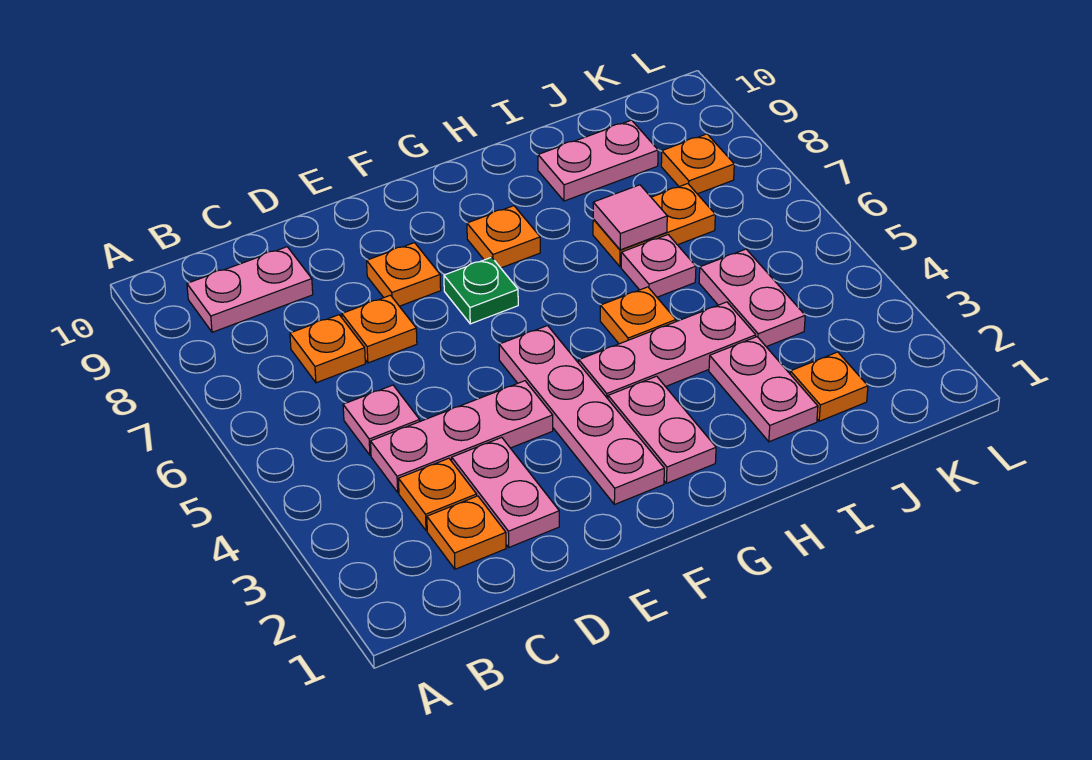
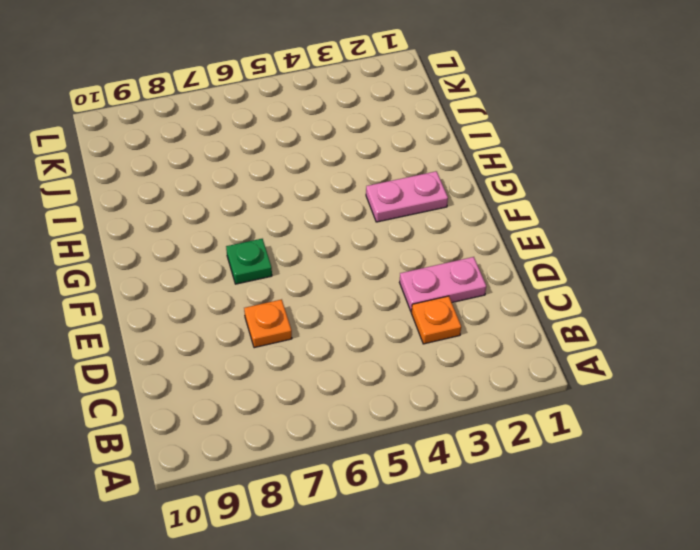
none -> pink 1x2 plate [187,247,313,332]
none -> orange 1x1 plate [427,496,506,569]
none -> pink 1x3 plate [371,381,553,492]

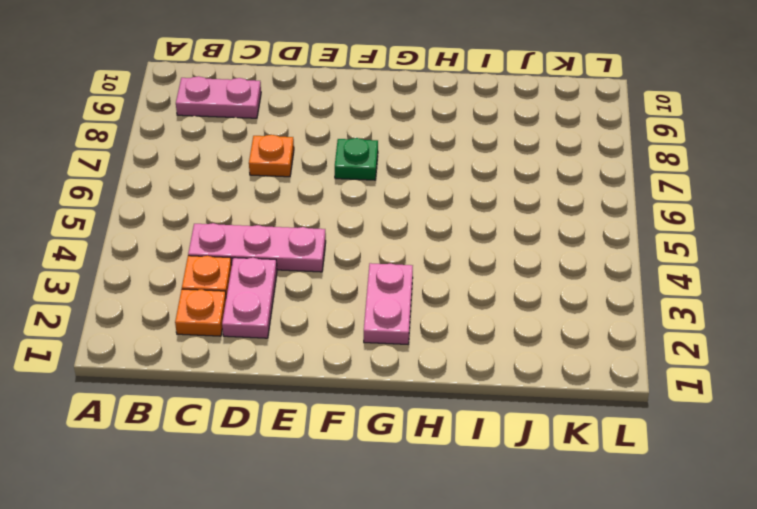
none -> pink 1x1 plate [343,385,420,455]
none -> orange 1x1 plate [290,315,365,383]
none -> orange 1x1 plate [367,243,441,306]

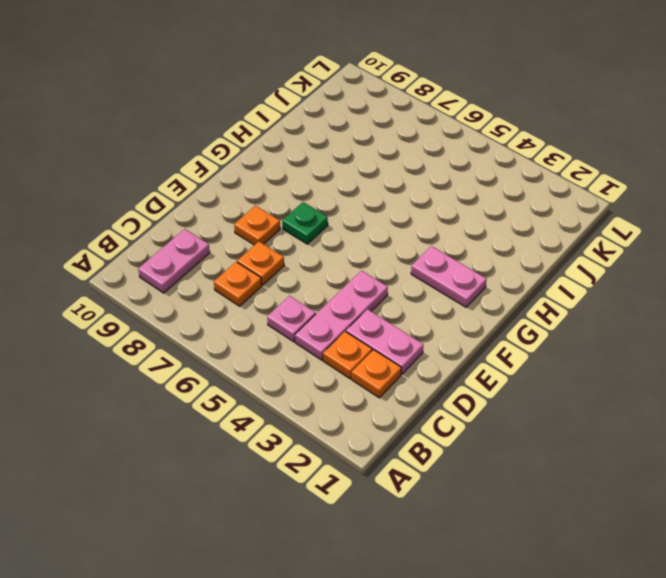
none -> pink 1x4 plate [499,326,664,505]
none -> pink 1x3 plate [579,302,756,399]
none -> orange 1x1 plate [467,206,540,268]

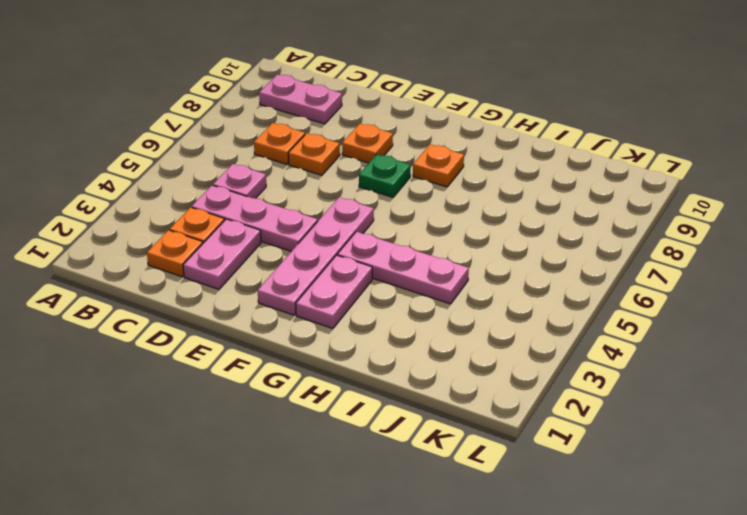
none -> orange 1x1 plate [600,287,676,344]
none -> pink 1x2 plate [709,337,818,442]
none -> pink 1x1 plate [621,235,696,297]

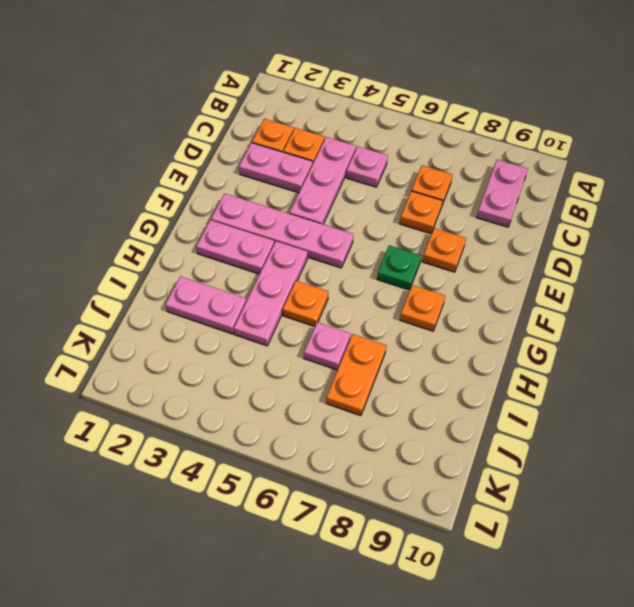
none -> pink 1x2 plate [538,120,658,201]
none -> orange 1x1 plate [790,352,868,421]
none -> pink 1x2 plate [699,249,805,347]

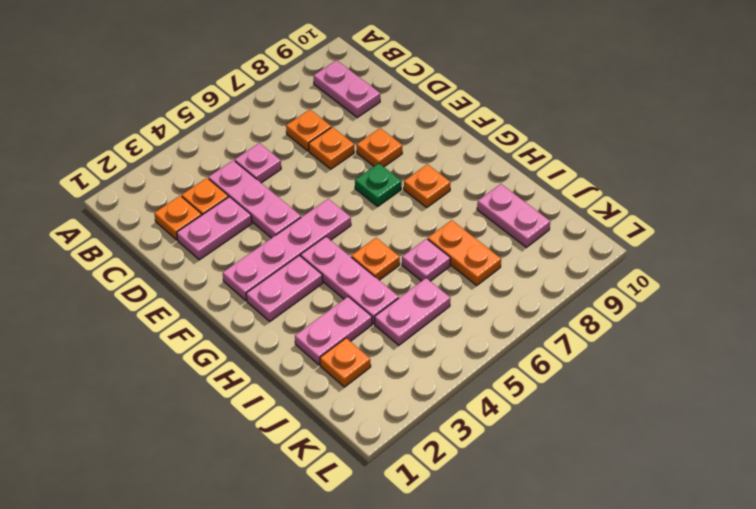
none -> orange 1x1 plate [661,134,734,194]
none -> pink 1x1 tile [593,185,667,250]

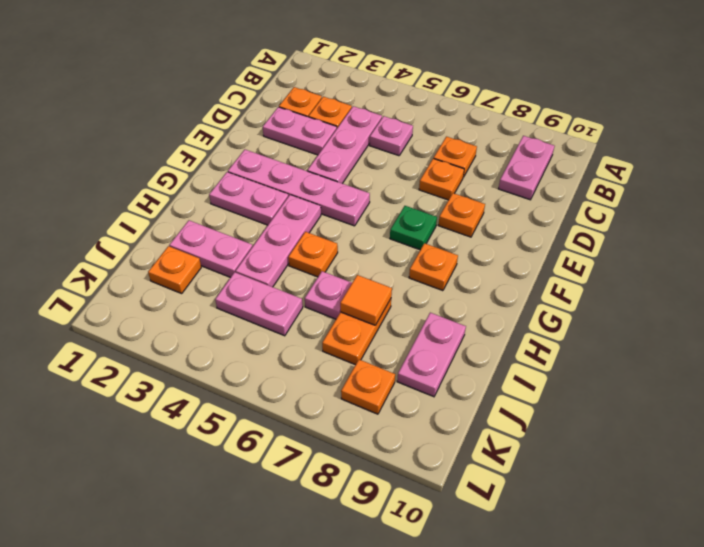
orange 1x1 tile [340,275,392,325] -> pink 1x1 tile [593,185,667,250]

